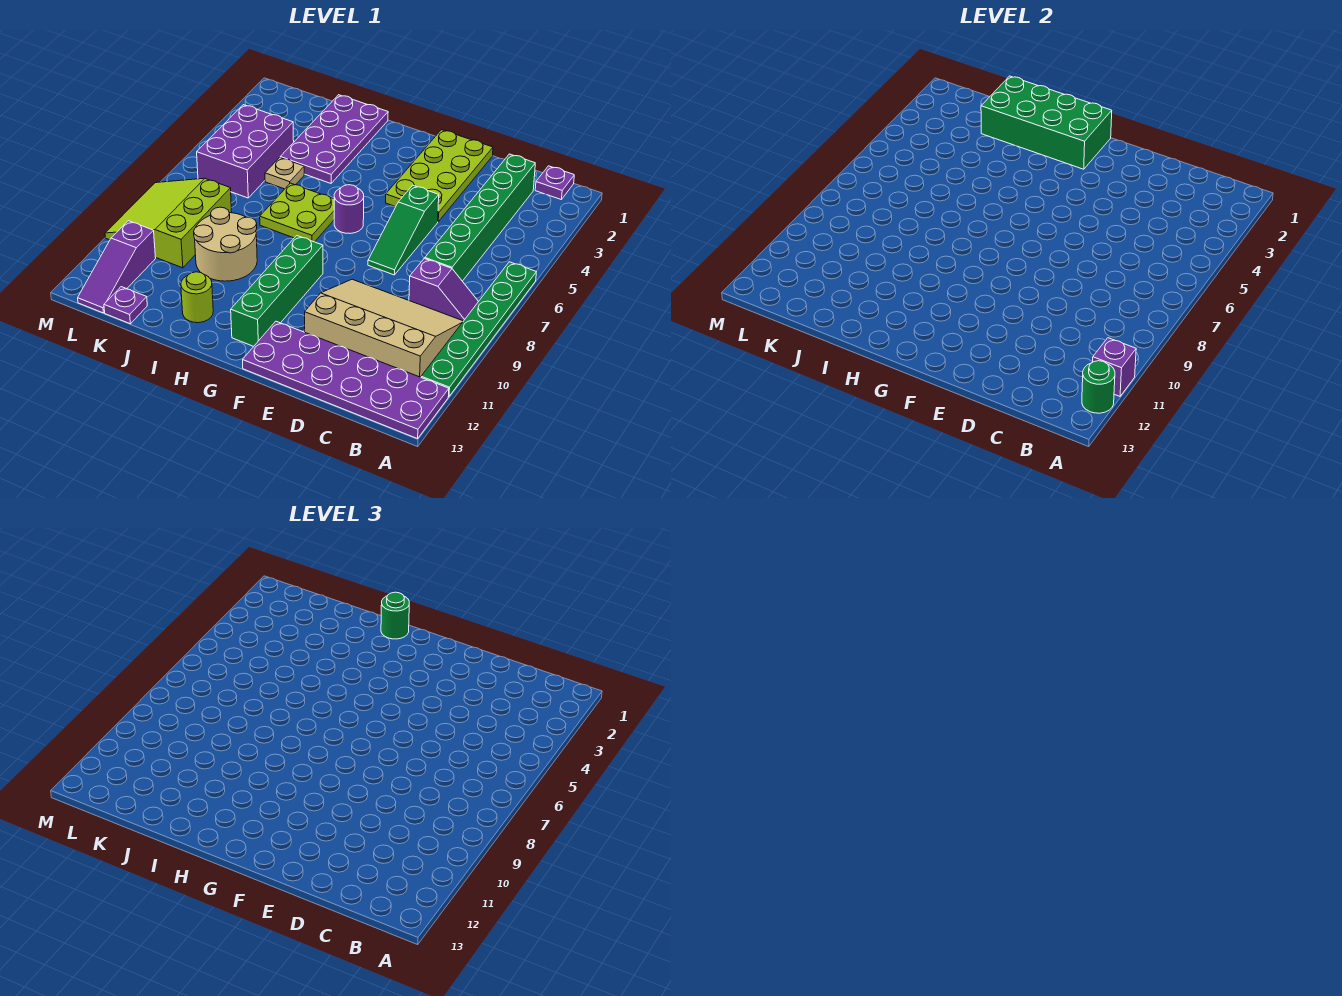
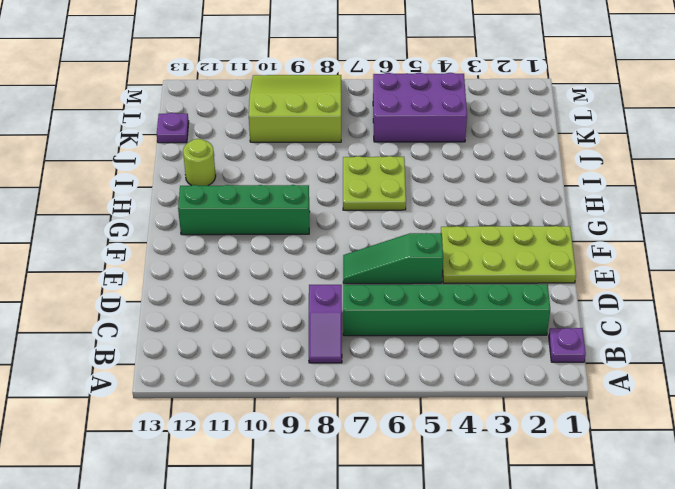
none -> green 1x6 plate [421,262,536,396]
none -> purple 2x6 plate [243,321,449,439]
none -> tan 3x4 slope [305,279,463,377]

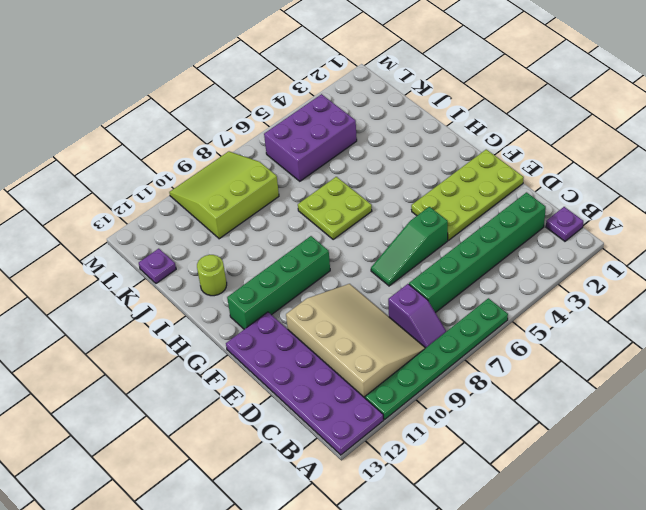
none -> purple 1x1 round brick [334,185,364,234]
none -> purple 2x4 plate [280,95,388,183]
none -> tan 2x2 round brick [194,207,257,281]

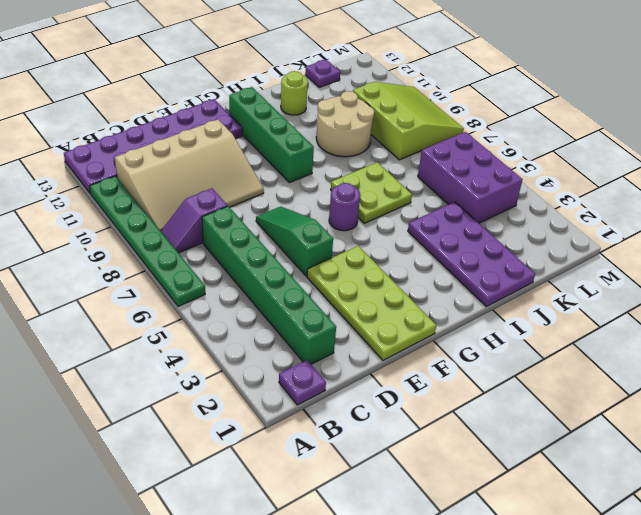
none -> tan 1x1 plate [265,157,304,189]
none -> purple 1x3 slope [78,221,156,313]
none -> purple 1x1 brick [1093,338,1136,396]

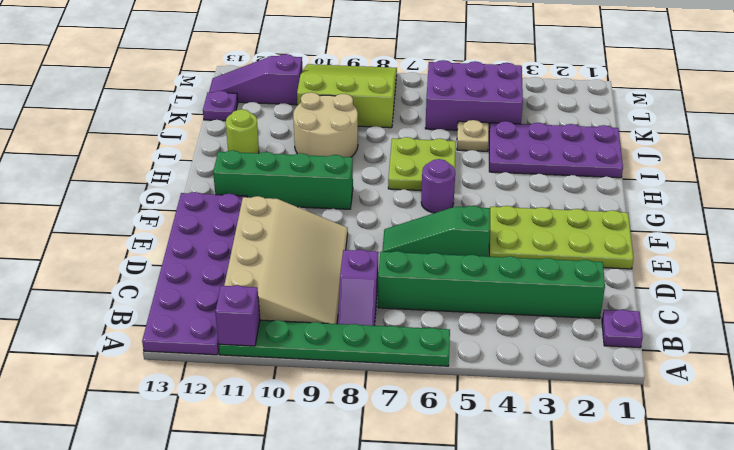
none -> green 1x1 round brick [1082,361,1115,413]
none -> green 2x4 brick [981,76,1112,169]
none -> green 1x1 round brick [381,592,409,639]

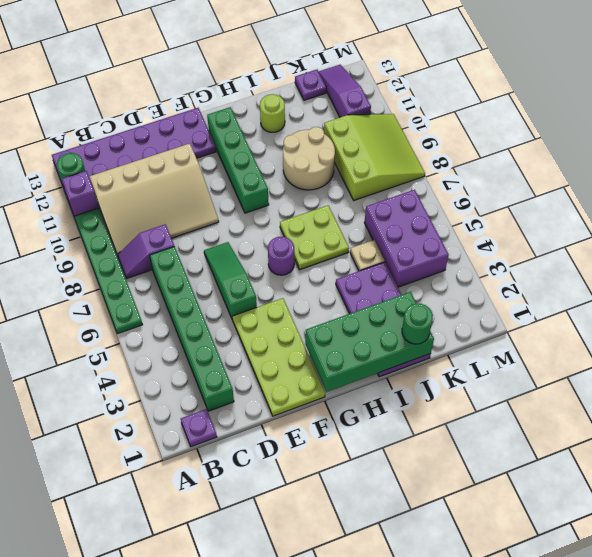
green 1x1 round brick [402,303,433,344] -> green 1x1 round brick moved to [381,592,409,639]

